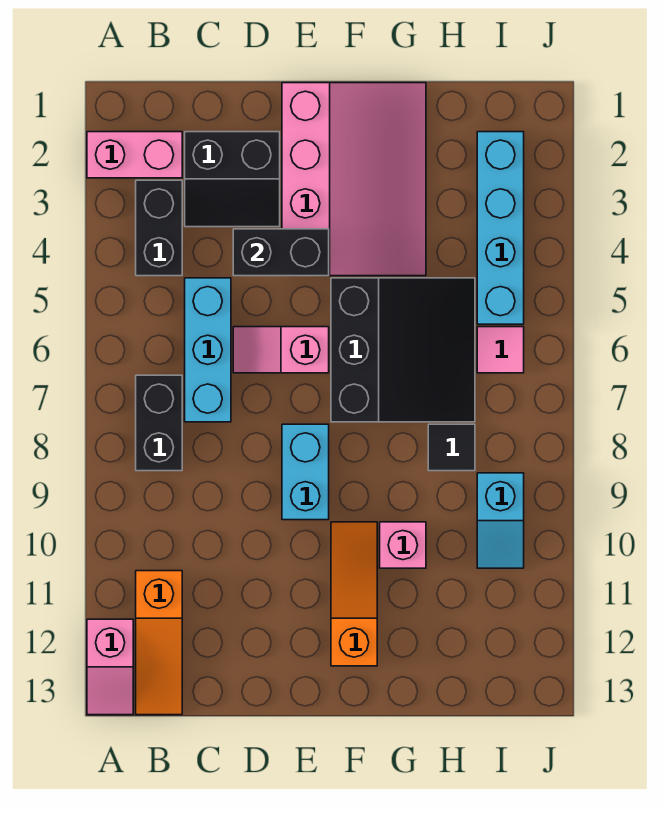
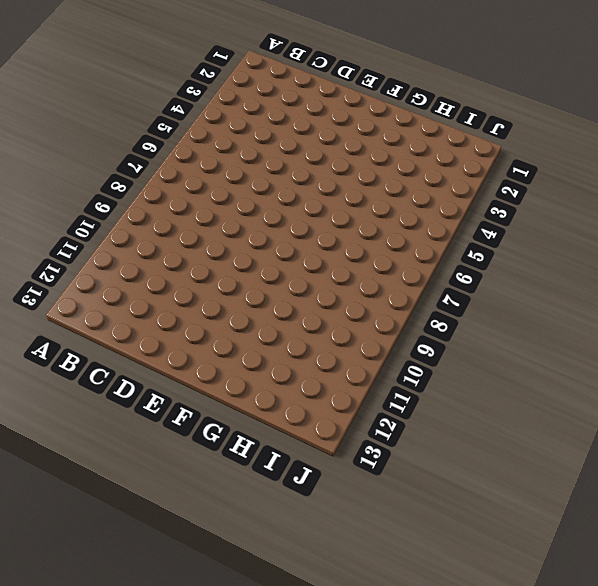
none -> pink 1x2 brick [87,132,182,178]
none -> pink 1x2 slope [87,619,133,715]
none -> black 1x2 brick [136,180,182,276]

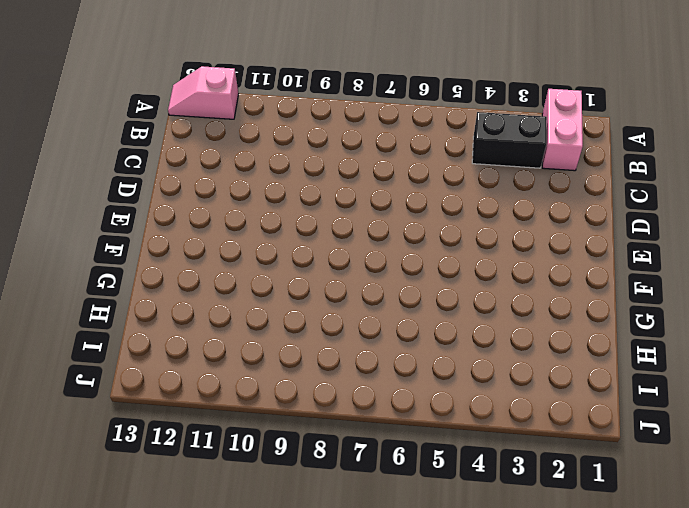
none -> black 1x2 brick [136,375,182,471]
none -> orange 1x3 slope [136,571,182,715]
none -> black 2x2 slope [185,132,280,227]

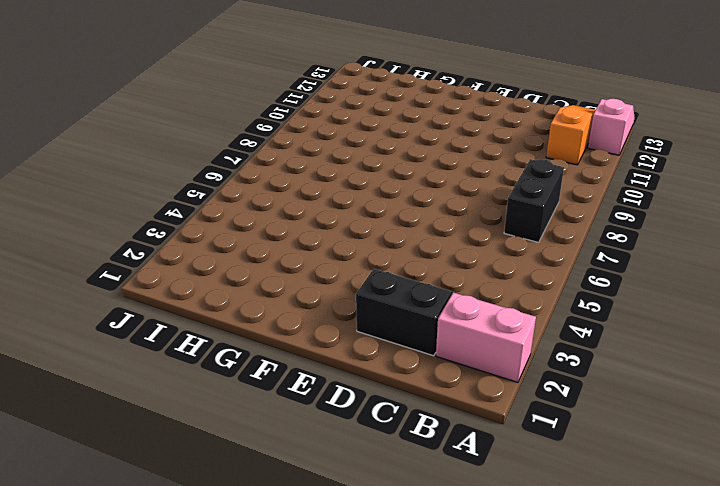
none -> black 1x2 brick [136,180,182,276]
none -> cyan 1x3 brick [185,278,231,422]
none -> pink 1x2 slope [233,327,329,373]

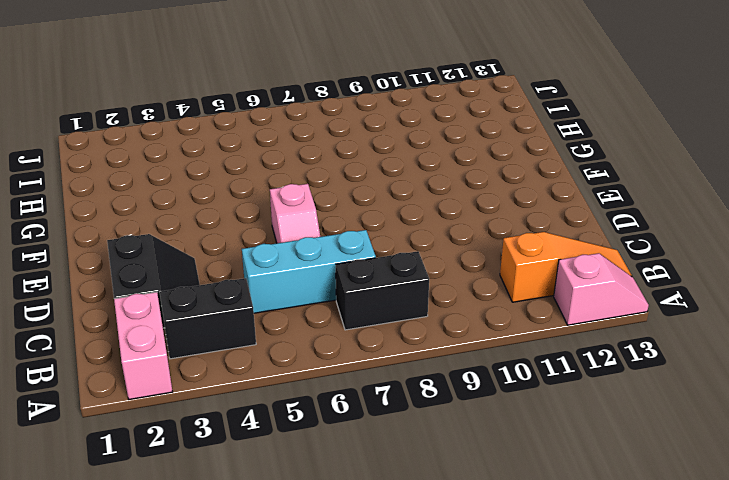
none -> pink 3x4 slope [282,83,426,276]
none -> cyan 1x2 brick [282,424,329,520]
none -> black 3x3 slope [331,278,475,422]

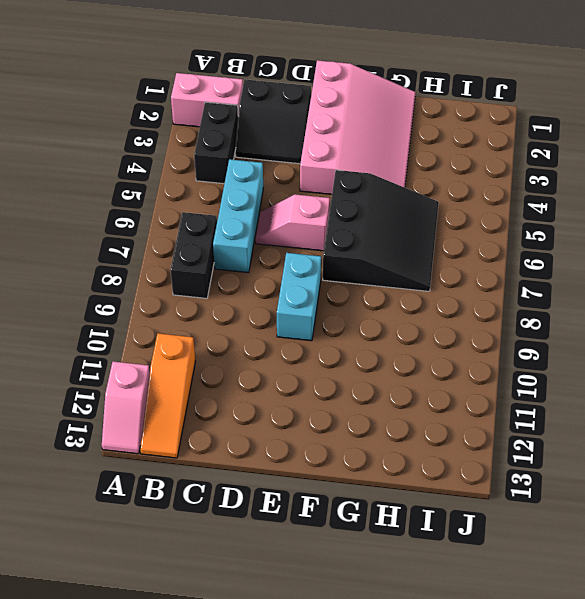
none -> orange 1x3 slope [331,522,377,666]
none -> pink 1x1 brick [380,522,426,568]
none -> black 1x1 tile [428,424,475,471]

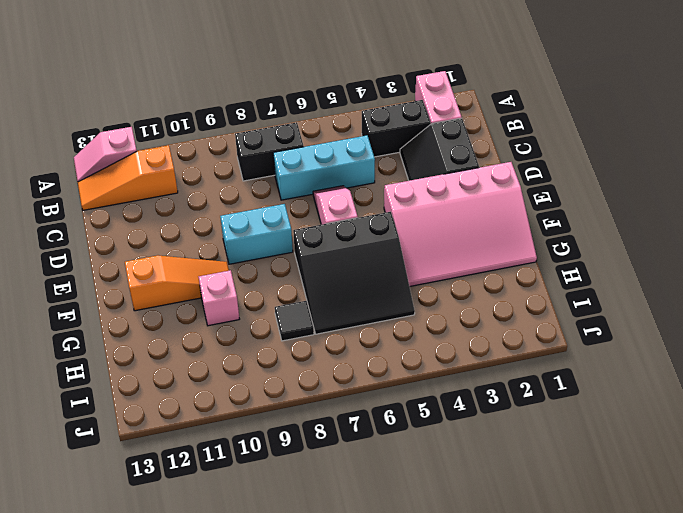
none -> cyan 1x4 brick [477,132,524,324]
none -> pink 1x1 tile [477,327,524,373]
none -> cyan 1x2 slope [477,473,524,568]

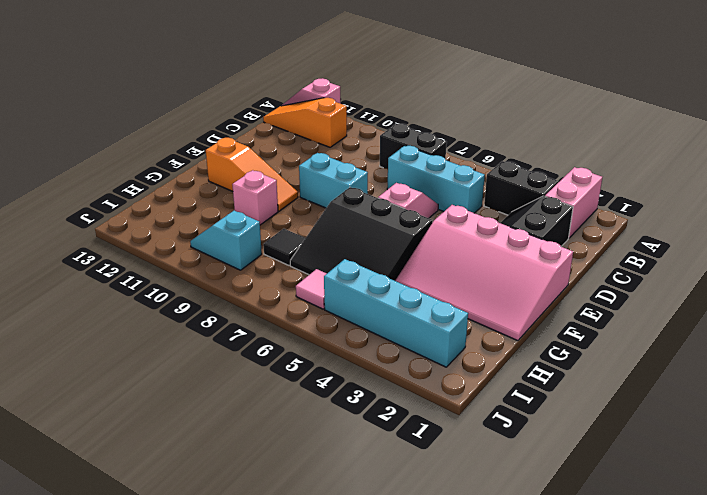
none -> black 1x2 brick [233,229,329,276]

